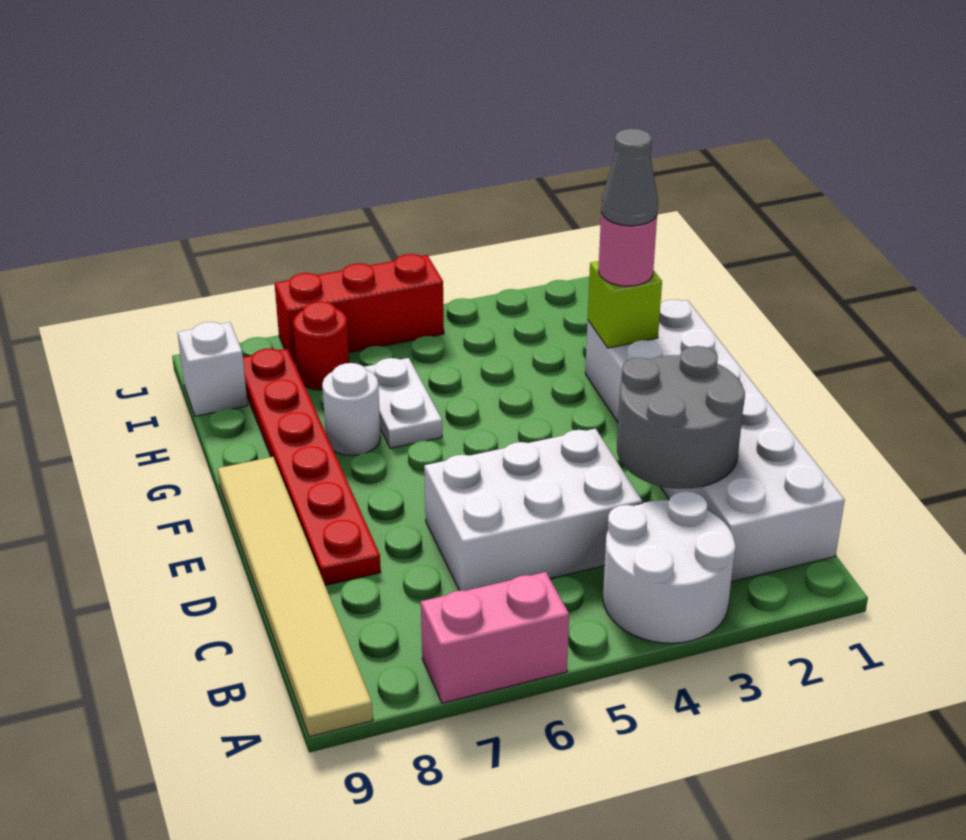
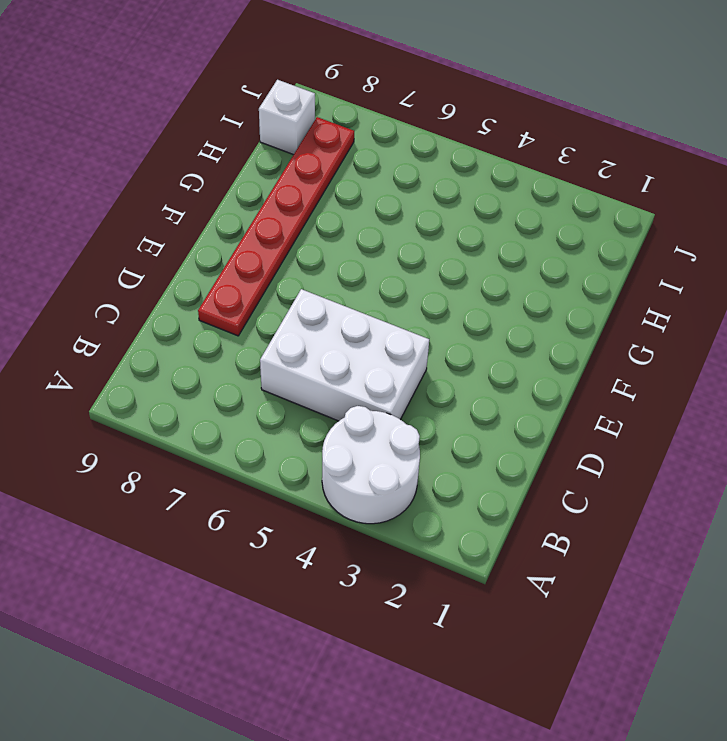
none -> pink 1x2 brick [421,572,569,703]
none -> tan 1x6 tile [218,457,373,737]
none -> white 2x6 brick [585,300,845,582]

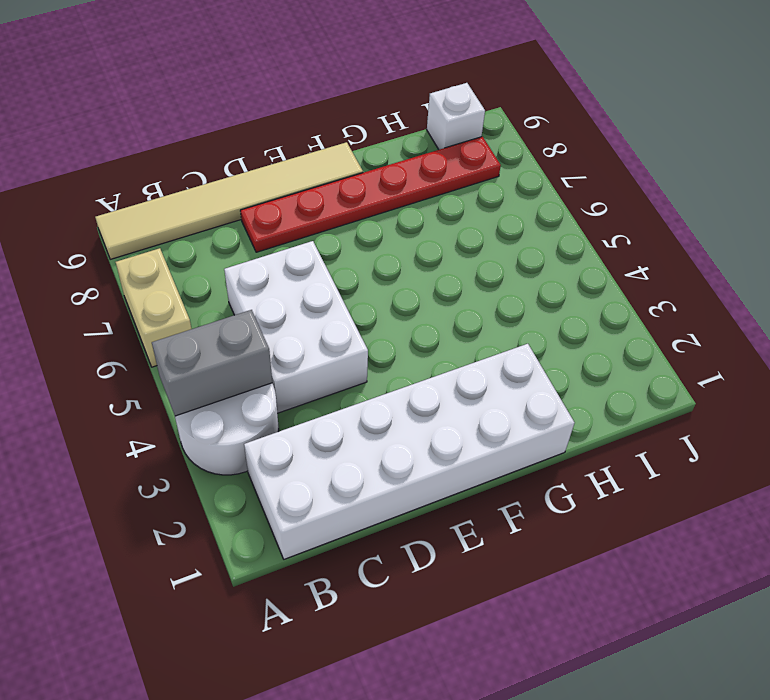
grey 1x2 brick [152,310,272,416] -> none
tan 1x2 brick [116,248,191,367] -> pink 1x2 brick [421,572,569,703]
none -> white 1x2 plate [365,358,442,448]
none -> white 1x1 round brick [322,363,381,456]
none -> red 1x1 round brick [293,302,349,390]

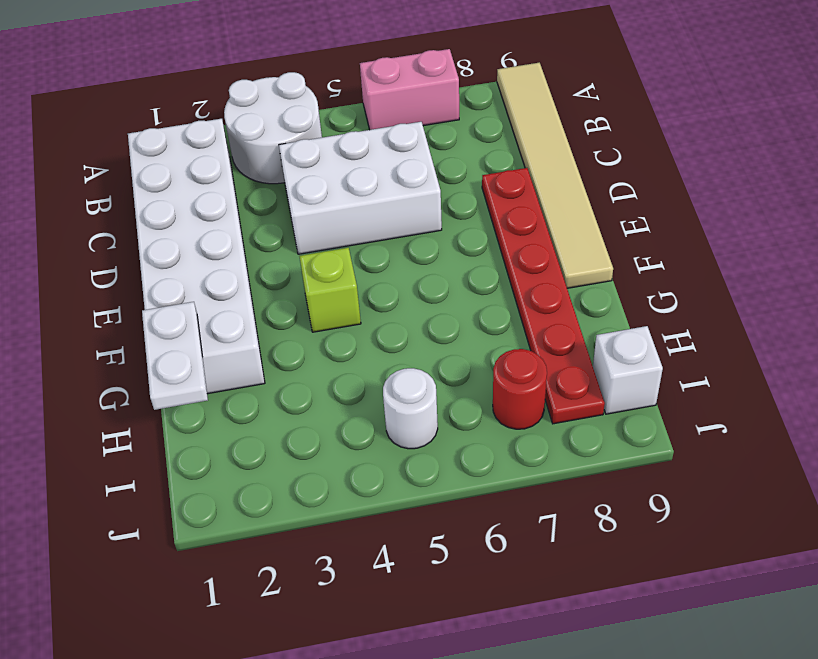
lime 1x1 brick [299,248,361,332] -> lime 1x1 brick moved to [588,261,662,348]
white 1x2 plate [142,302,208,410] -> white 1x2 plate moved to [365,358,442,448]
white 1x1 round brick [383,368,438,449] -> white 1x1 round brick moved to [322,363,381,456]
none -> red 1x3 brick [274,254,444,363]
none -> grey 2x2 round brick [617,346,745,489]
none -> pink 1x1 round brick [598,213,657,286]

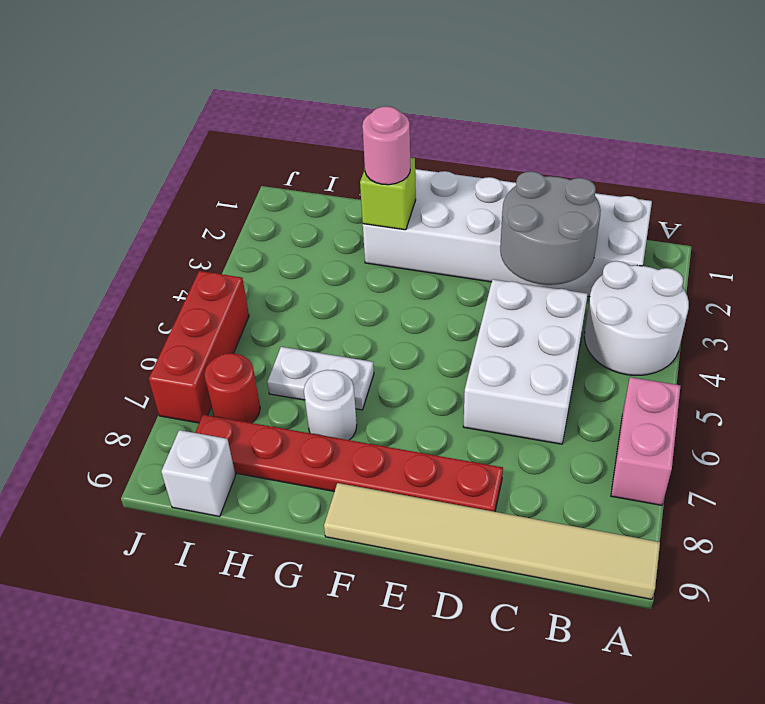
none -> grey 1x1 cone [601,129,658,226]

